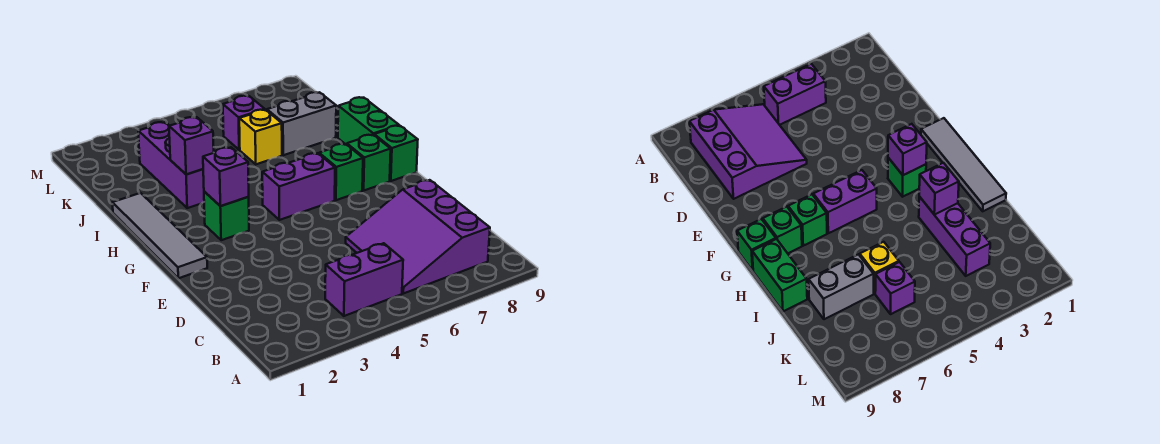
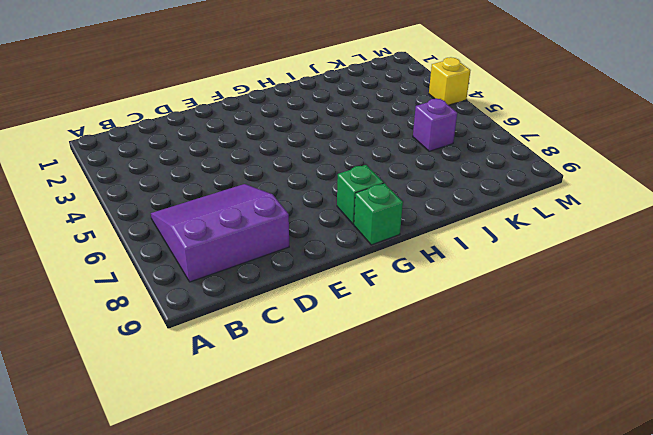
yellow 1x1 brick [429,57,471,105] -> yellow 1x1 brick moved to [239,110,282,164]
none -> purple 1x2 brick [325,243,403,316]
none -> grey 1x4 tile [112,193,207,278]
none -> green 1x1 brick [204,192,249,240]

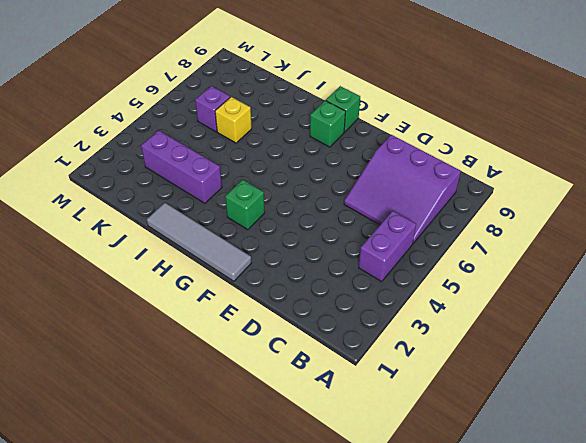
none -> purple 1x2 brick [262,153,335,220]
none -> green 1x1 brick [319,144,363,200]
none -> green 1x2 brick [338,97,399,145]

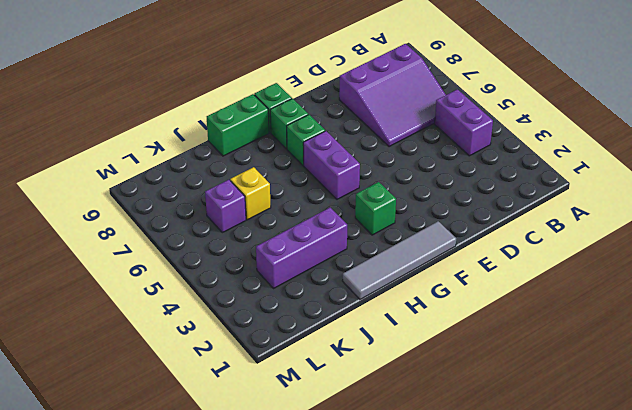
none -> grey 1x2 brick [267,92,336,155]
none -> purple 1x1 brick [203,147,249,206]
none -> purple 1x1 brick [169,117,214,174]

